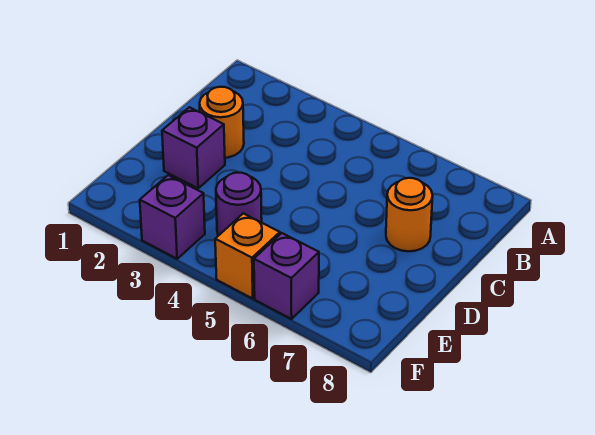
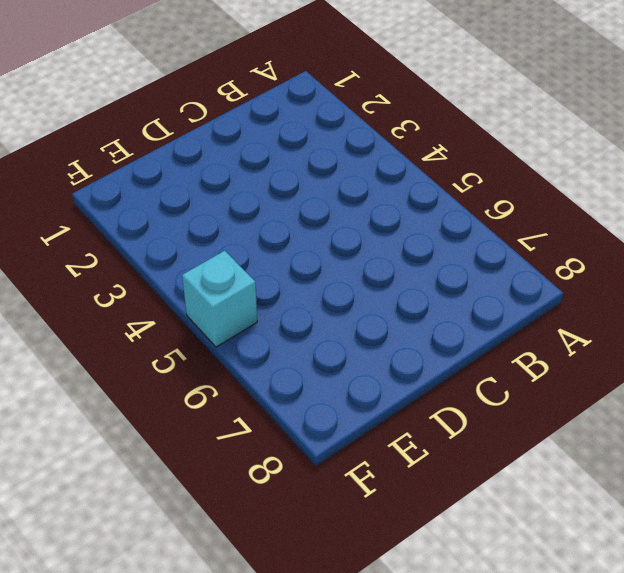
cyan 1x1 brick [182,251,257,347] -> orange 1x1 brick [215,213,280,299]
none -> orange 1x1 round brick [200,87,244,158]
none -> orange 1x1 round brick [386,178,433,251]

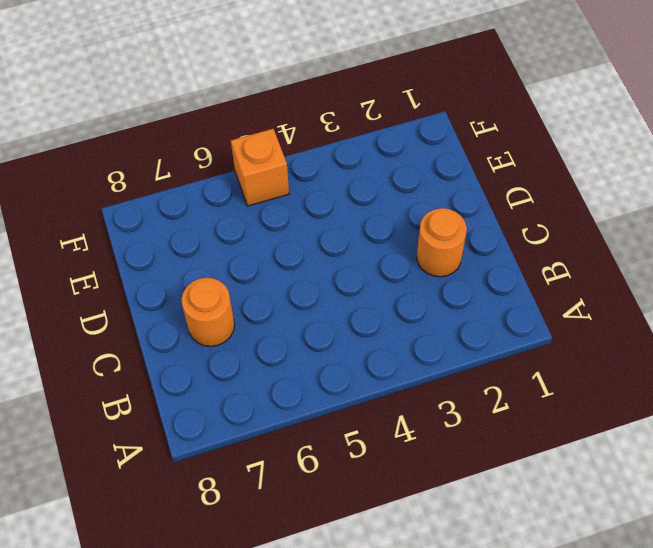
none -> purple 1x1 brick [162,107,225,188]
none -> purple 1x1 round brick [216,173,262,236]

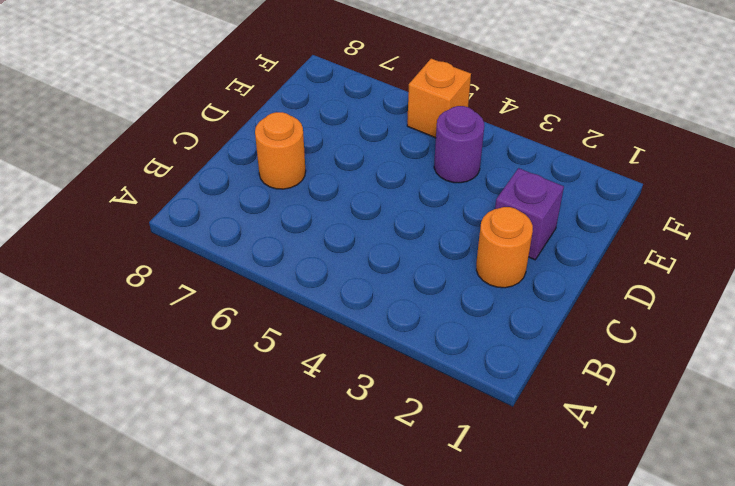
none -> purple 1x1 brick [140,175,205,259]
none -> purple 1x1 brick [254,233,319,319]

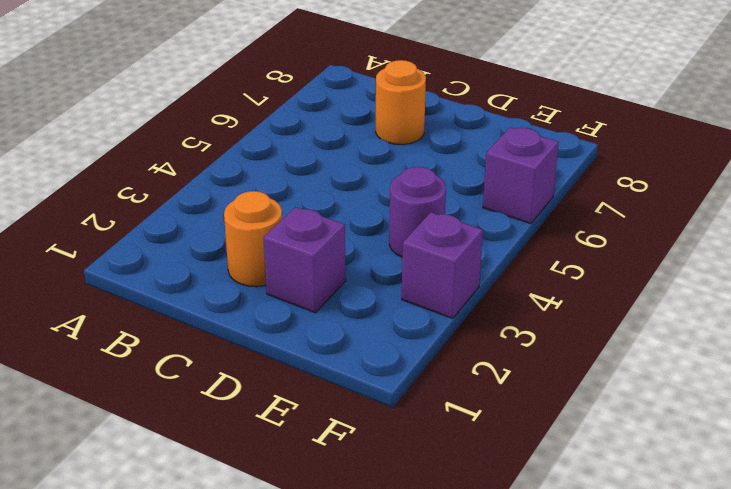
none -> orange 1x1 brick [215,213,280,299]

